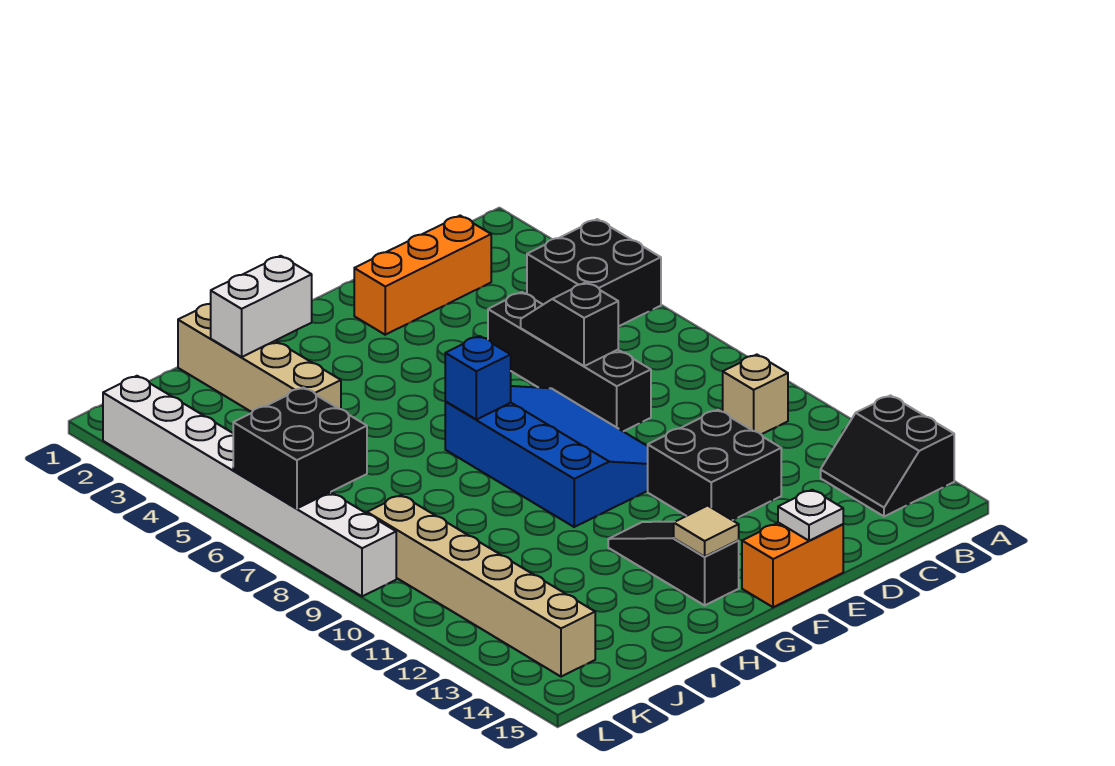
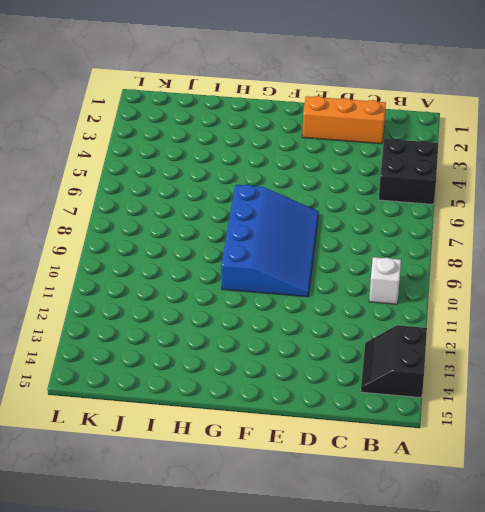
white 1x1 brick [369,257,401,304] -> tan 1x1 brick [723,355,788,435]
none -> black 1x4 brick [488,292,651,431]
none -> black 2x2 brick [648,410,781,520]
none -> orange 1x2 brick [742,523,843,607]

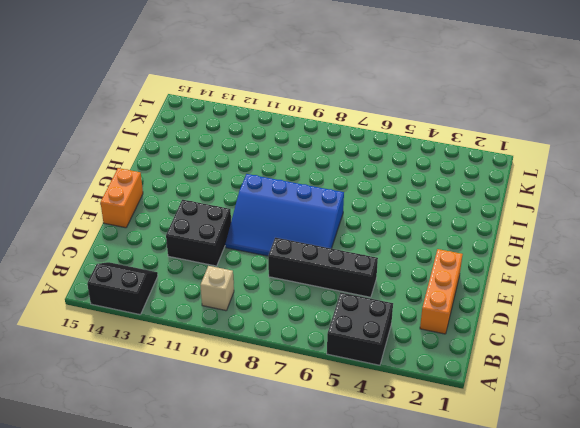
none -> black 1x3 slope [608,522,739,605]
none -> tan 1x4 brick [178,303,341,412]
none -> tan 1x6 brick [367,495,595,677]

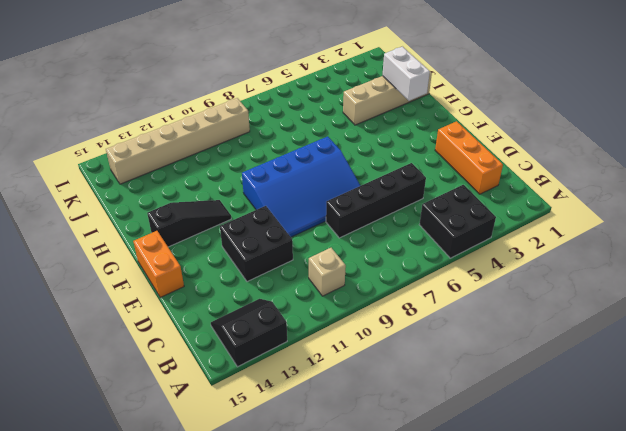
none -> white 1x8 brick [103,376,396,596]
none -> black 1x2 slope [521,282,618,366]
none -> white 1x1 plate [778,490,843,541]

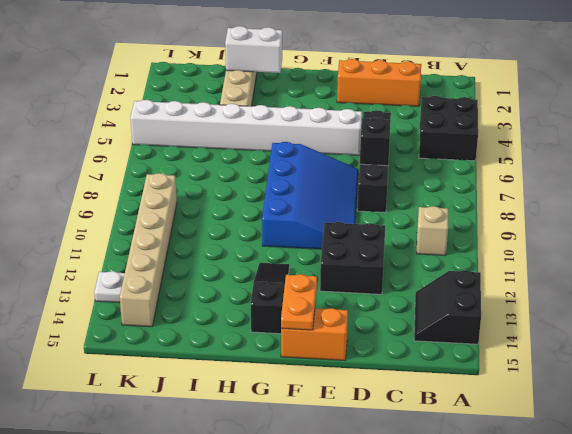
white 1x8 brick [130,100,362,155] -> white 1x8 brick turned to [103,376,396,596]
orange 1x2 plate [281,274,317,330] -> none
white 1x1 plate [94,271,125,303] -> white 1x1 plate moved to [778,490,843,541]
none -> blue 1x1 brick [445,336,511,420]
none -> tan 1x1 tile [674,506,739,557]
none -> black 2x2 brick [233,388,367,508]

